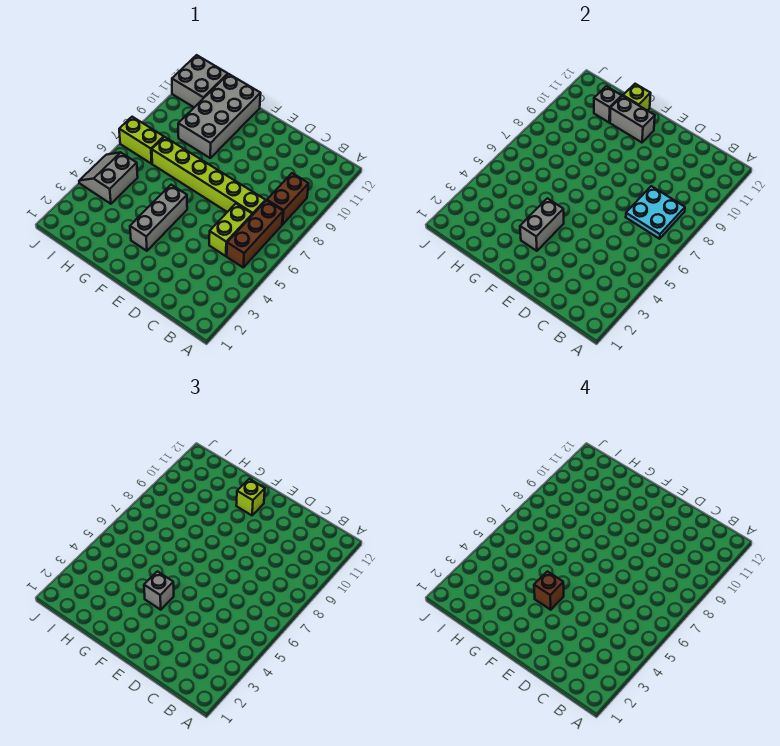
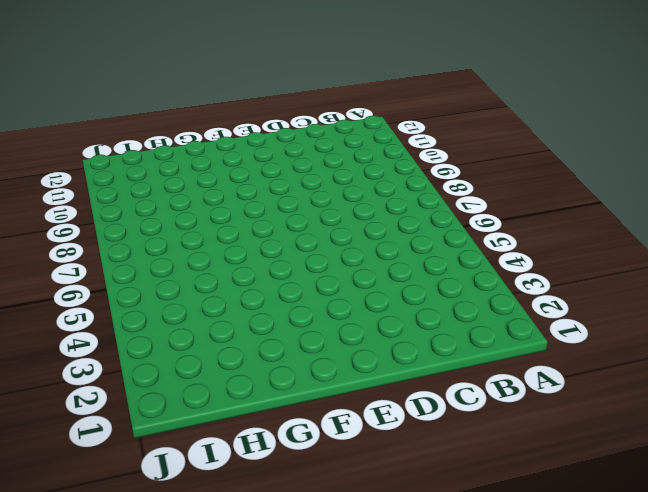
none -> brown 1x3 brick [227,201,283,267]
none -> brown 1x2 brick [267,173,309,225]
none -> lime 1x2 brick [209,204,252,256]

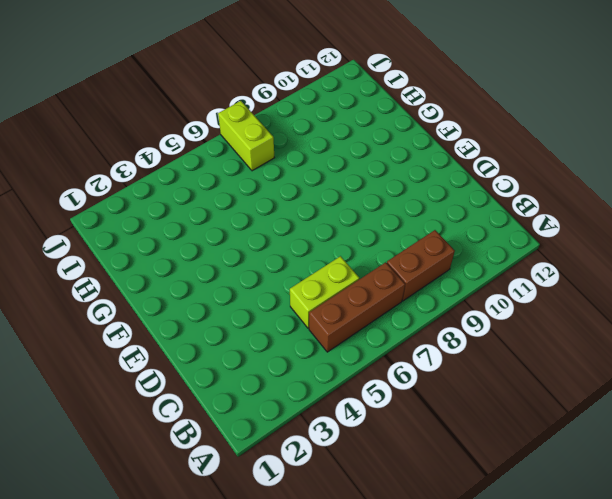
none -> lime 1x6 brick [152,137,265,215]
none -> grey 1x3 brick [130,185,187,251]
none -> grey 2x4 brick [178,74,261,158]

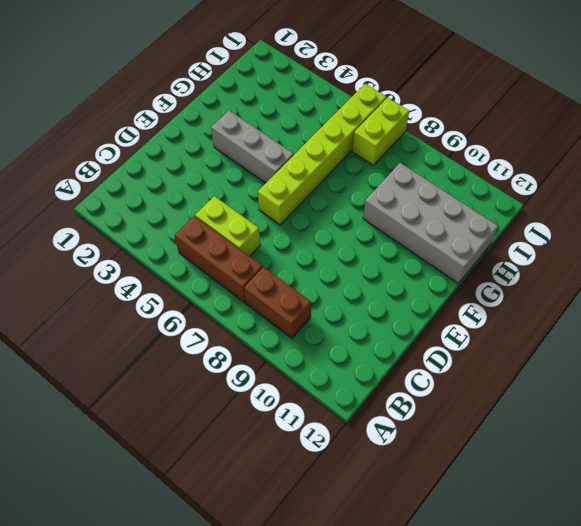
lime 1x6 brick [258,84,386,225] -> lime 1x6 brick moved to [152,137,265,215]
none -> grey 2x2 slope [79,152,138,204]
none -> grey 2x2 brick [172,55,228,107]
none -> cyan 2x2 plate [626,186,685,239]

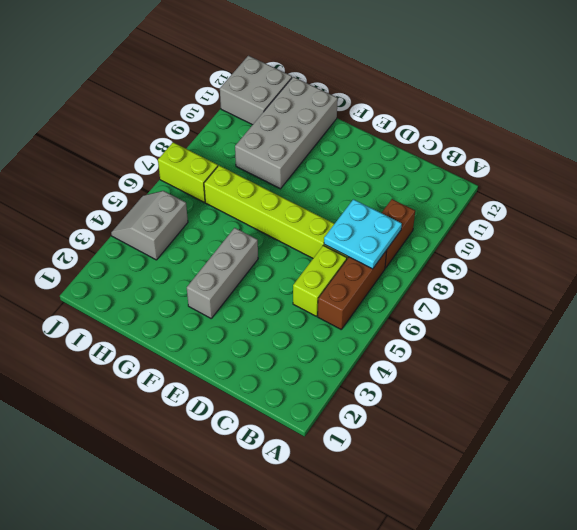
none -> grey 1x2 brick [520,198,564,251]
none -> grey 1x2 brick [610,96,655,142]
none -> lime 1x1 brick [623,84,651,111]

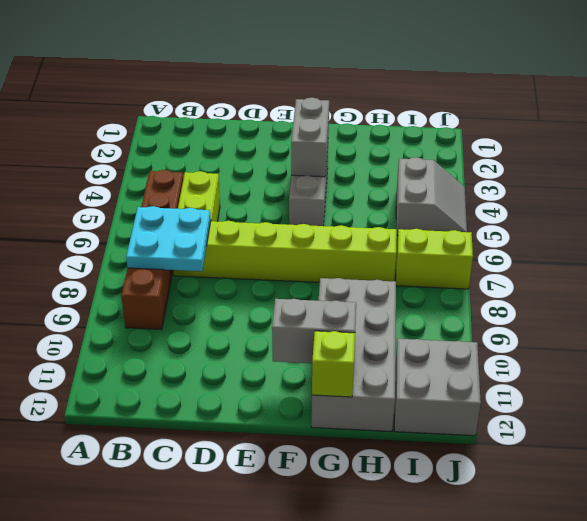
none -> grey 1x1 brick [594,86,622,122]
none -> grey 1x1 brick [144,571,174,610]
none -> lime 1x1 brick [236,479,265,515]

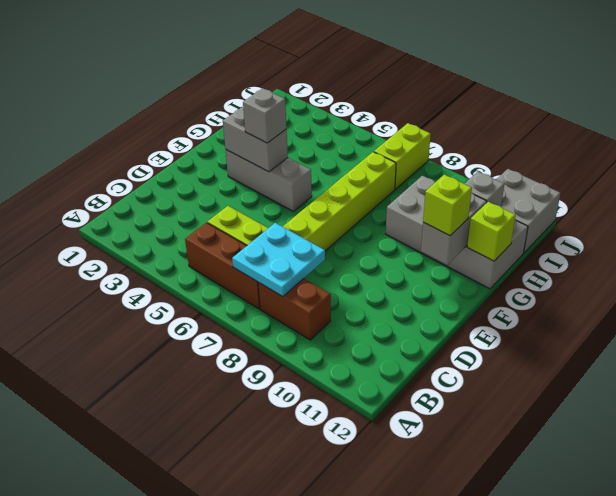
none -> grey 2x2 slope [79,152,138,204]
none -> brown 1x1 brick [534,571,564,610]

